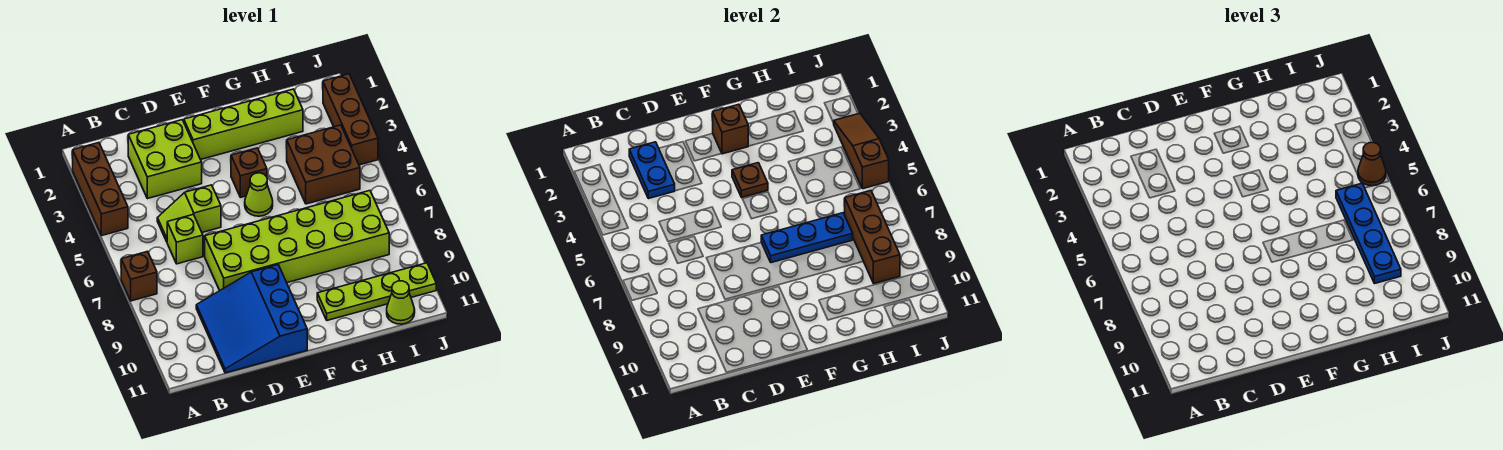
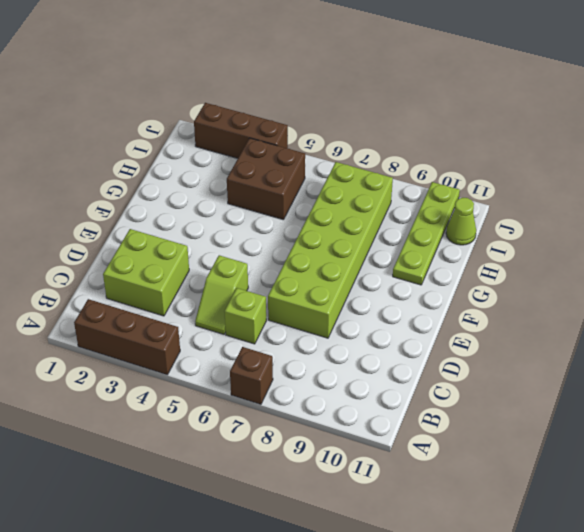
none -> blue 3x3 slope [196,265,307,373]
none -> lime 1x4 brick [184,89,303,160]
none -> brown 1x1 brick [231,148,267,197]

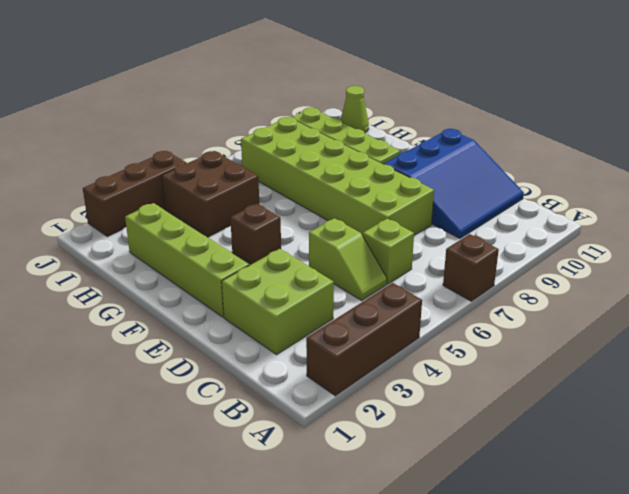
none -> lime 1x1 cone [245,173,273,216]
none -> blue 1x2 plate [629,142,675,199]
none -> brown 1x1 brick [713,104,748,154]

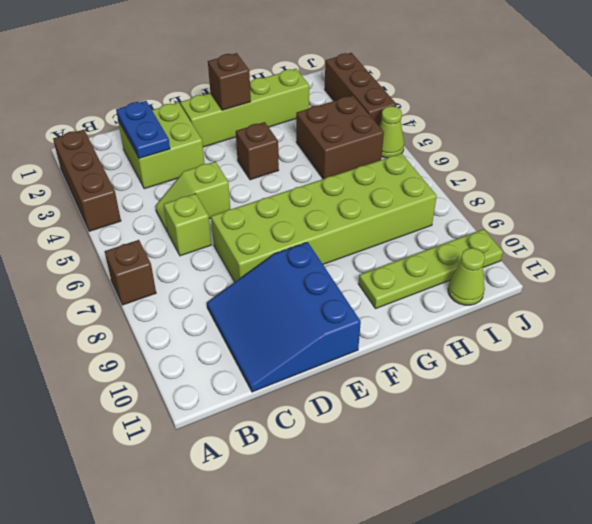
lime 1x1 cone [379,106,404,158] -> lime 1x1 cone moved to [245,173,273,216]
none -> brown 1x1 plate [732,163,768,197]
none -> blue 1x3 plate [761,213,853,263]
none -> brown 1x3 brick [844,191,900,283]

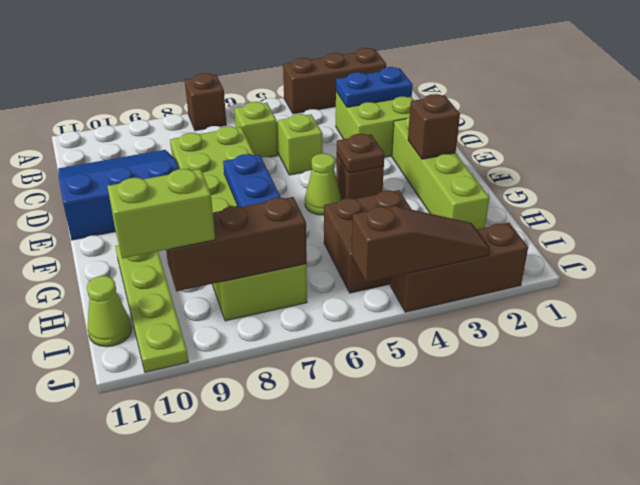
lime 1x2 brick [107,169,215,259] -> blue 1x4 plate [1336,183,1401,283]
none -> brown 1x1 cone [1358,142,1386,186]

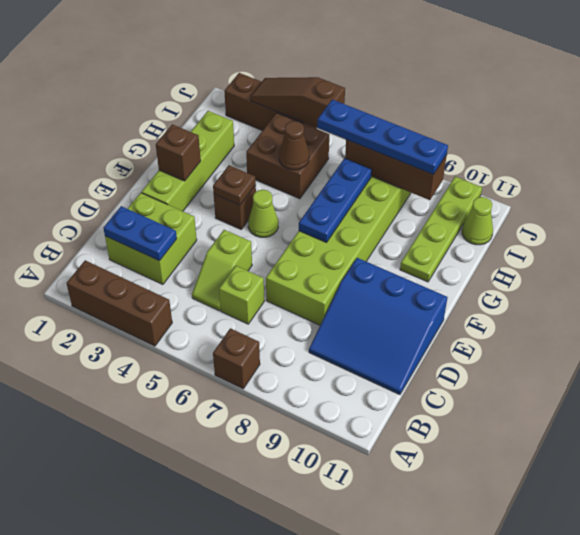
brown 1x1 cone [279,121,309,170] -> brown 1x1 cone moved to [1358,142,1386,186]

